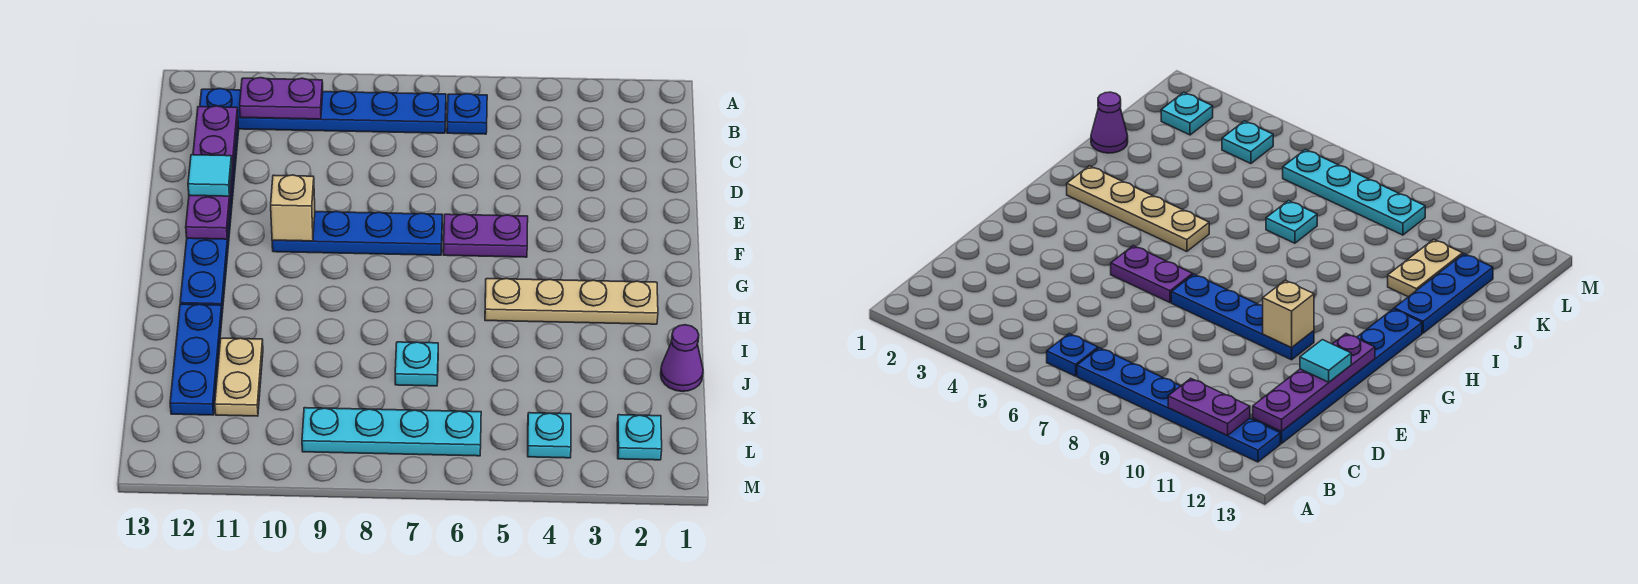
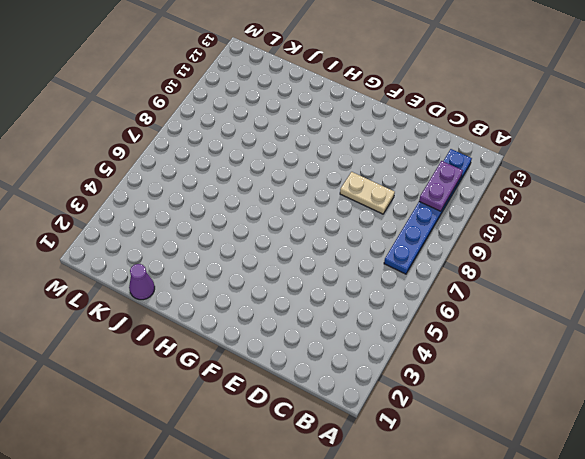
tan 1x2 plate [340,172,395,214] -> tan 1x2 plate moved to [215,338,263,416]
none -> blue 1x1 plate [447,94,487,134]
none -> blue 1x6 plate [180,125,239,312]
none -> purple 1x2 plate [443,214,528,257]

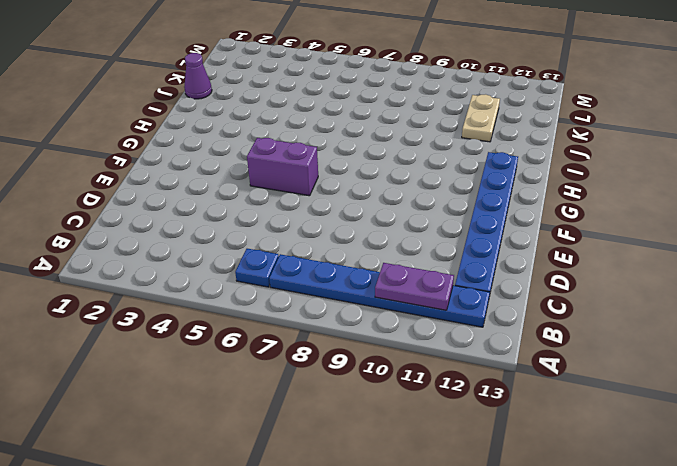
purple 1x2 brick [247,138,318,196] -> purple 1x2 plate [443,214,528,257]
none -> blue 1x4 plate [272,211,442,255]
none -> tan 1x4 plate [485,279,658,324]
none -> blue 1x3 plate [170,304,222,415]

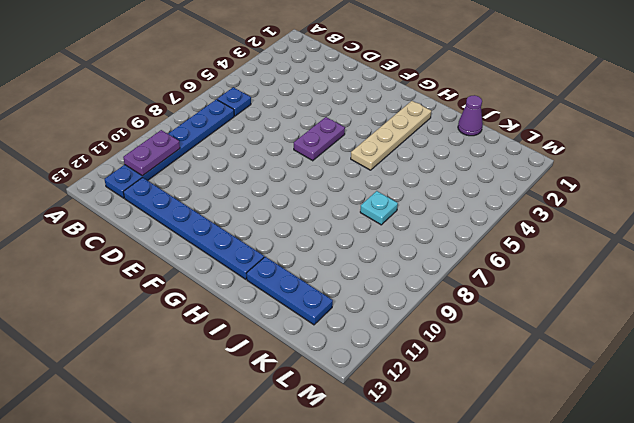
none -> blue 1x4 plate [272,211,442,255]
none -> tan 1x2 plate [215,338,263,416]
none -> cyan 1x1 plate [617,415,662,460]

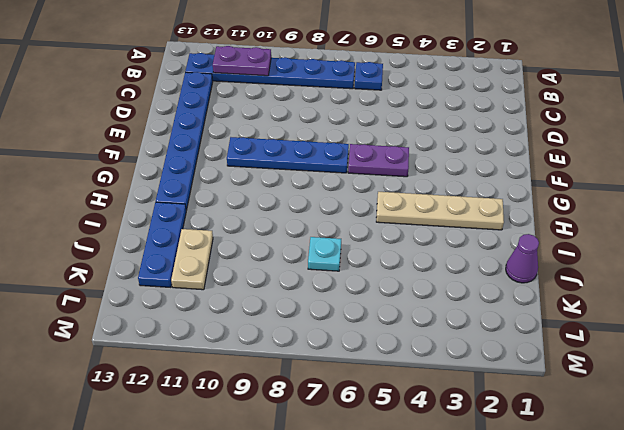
none -> cyan 1x1 plate [617,415,662,460]
none -> cyan 1x1 plate [528,413,571,458]
none -> cyan 1x4 plate [302,408,481,456]

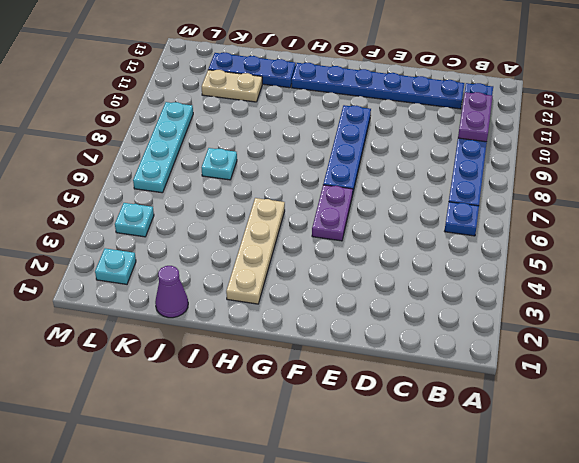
none -> purple 1x4 plate [186,106,238,239]
none -> tan 1x1 brick [271,175,315,241]
none -> cyan 1x1 tile [188,155,232,196]

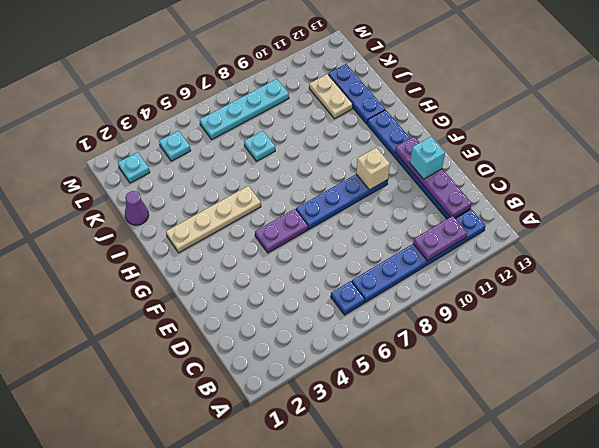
cyan 1x1 brick [410,137,445,179] -> cyan 1x1 tile [188,155,232,196]

